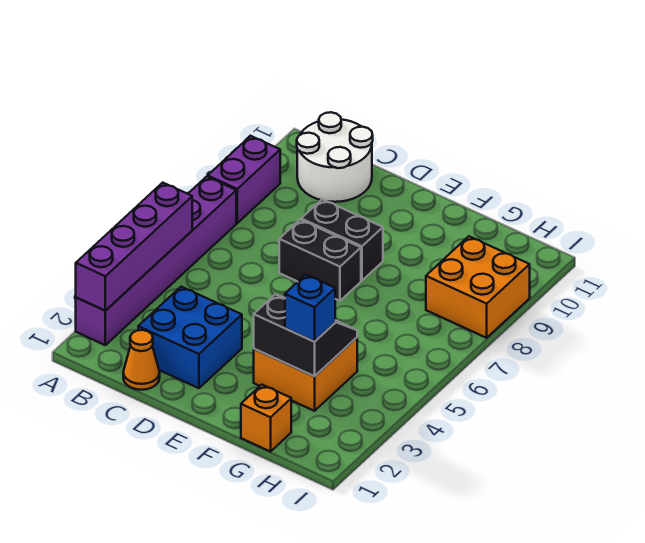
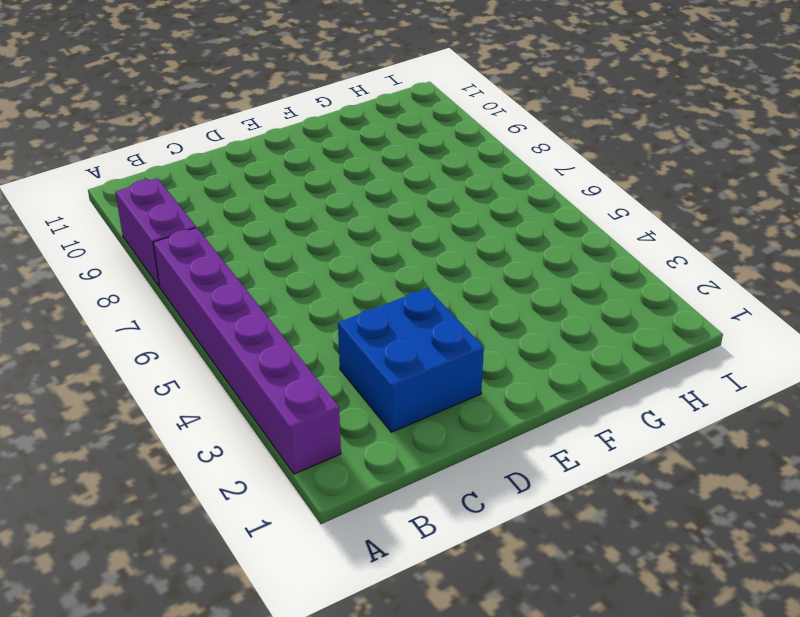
none -> white 2x2 round brick [297,112,373,202]
none -> orange 1x1 cone [123,330,160,390]
none -> black 1x2 brick [279,220,361,301]

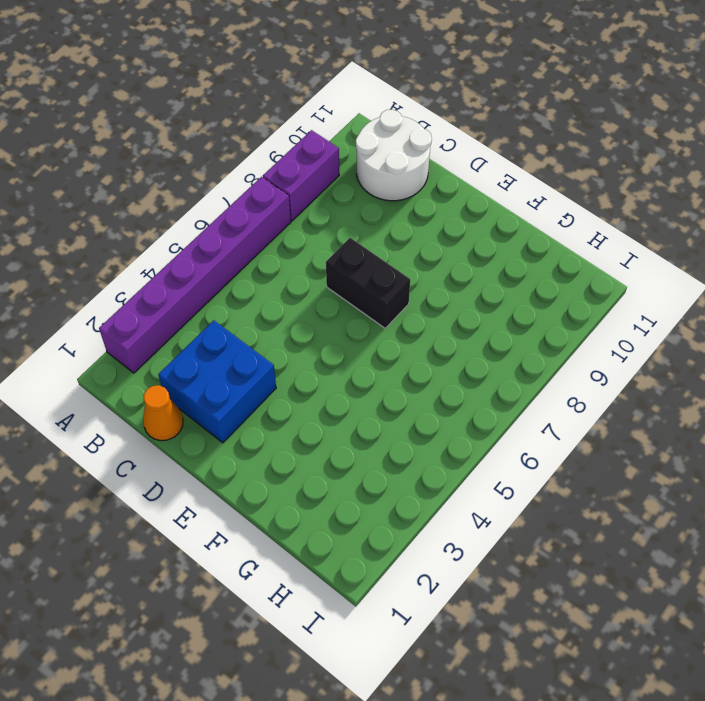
none -> black 1x2 brick [301,199,383,281]
none -> orange 2x2 brick [254,338,357,411]
none -> orange 1x1 brick [241,385,291,452]

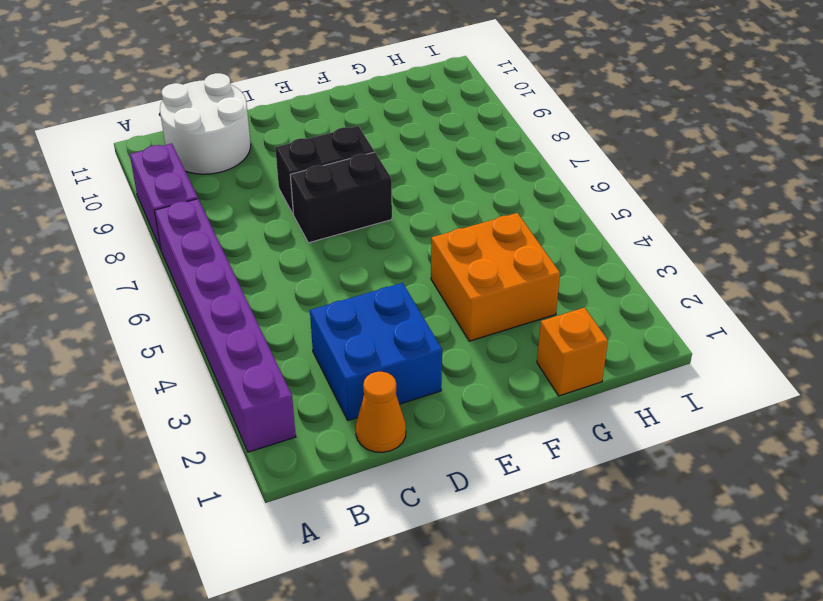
none -> orange 2x2 brick [426,236,530,338]
none -> purple 1x4 brick [76,183,192,311]
none -> black 2x2 slope [254,294,357,376]

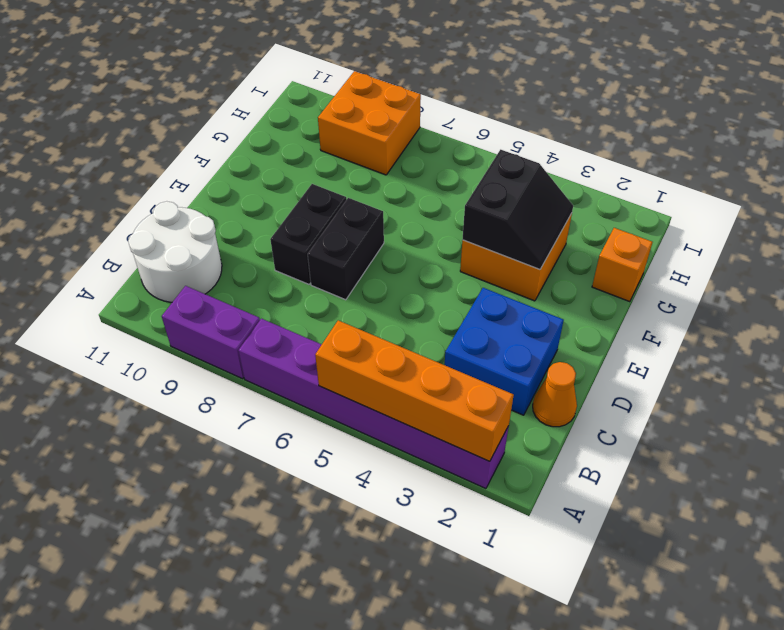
orange 1x4 brick [315,320,514,461] -> purple 1x4 brick [76,183,192,311]
black 2x2 slope [462,150,573,270] -> black 2x2 slope turned to [254,294,357,376]
none -> blue 1x1 brick [285,275,335,342]

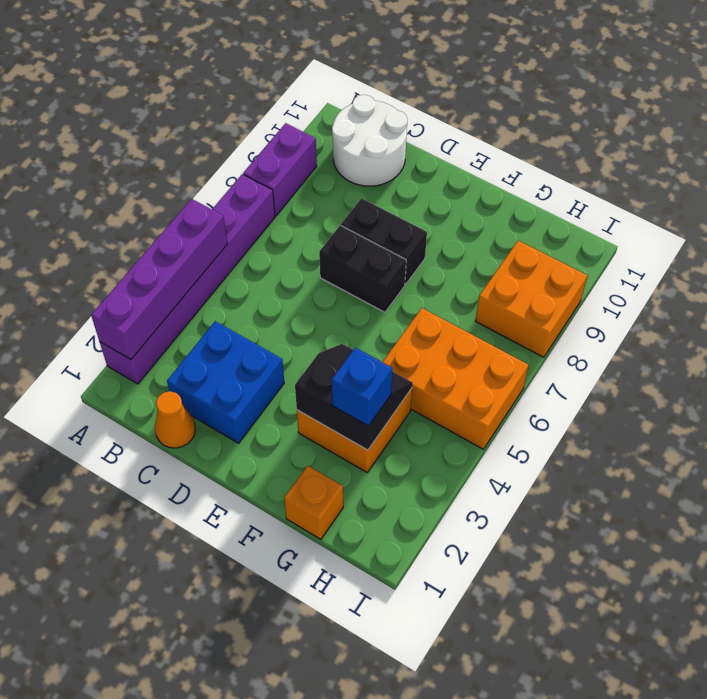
orange 2x3 brick [383,308,529,449] -> none

